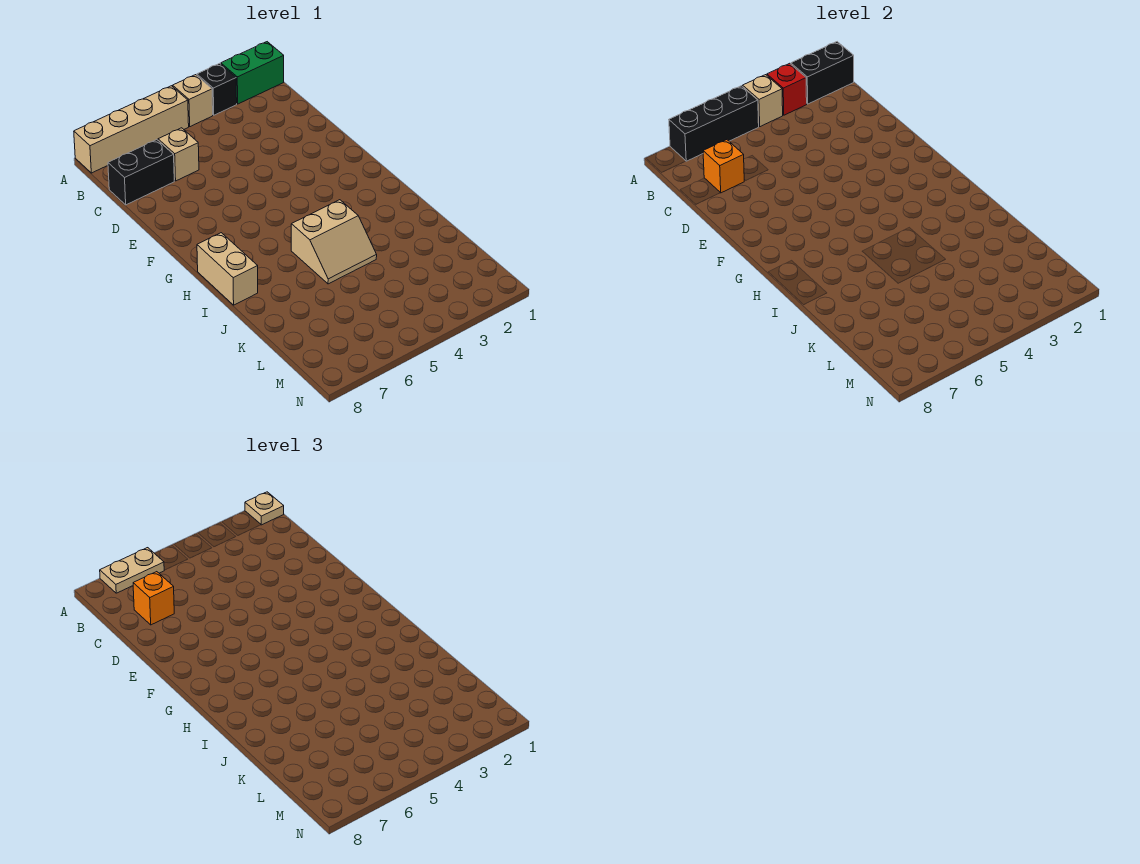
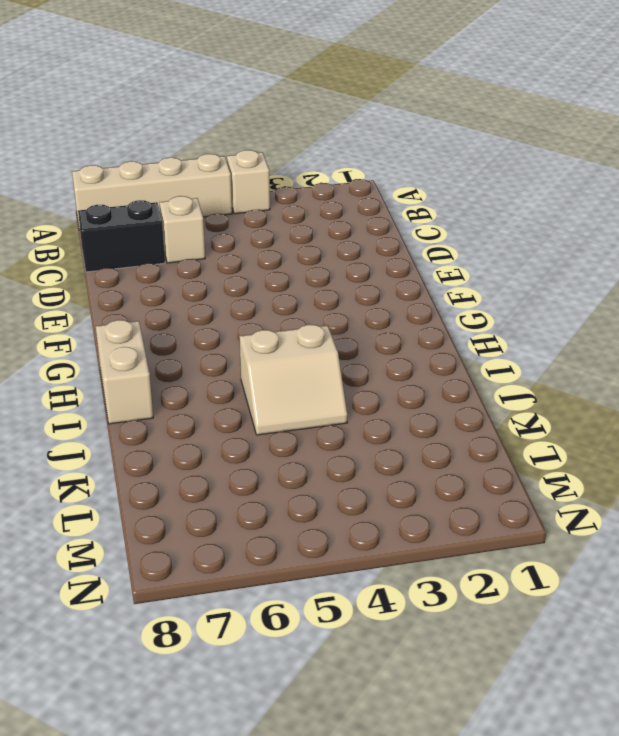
none -> green 1x2 brick [221,42,284,104]
none -> black 1x1 brick [197,63,237,115]
none -> black 1x2 brick [791,42,854,104]

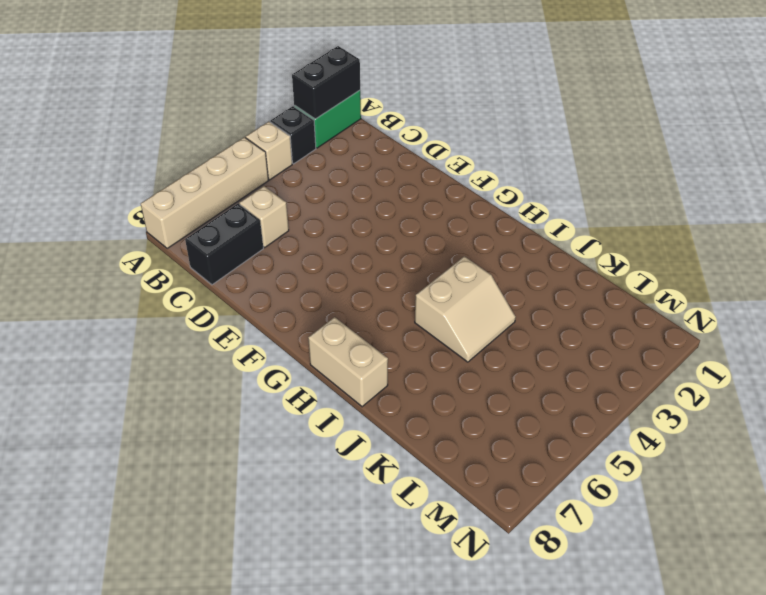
none -> red 1x1 brick [767,63,807,115]
none -> tan 1x1 brick [743,75,783,127]
none -> black 1x3 brick [669,86,759,161]

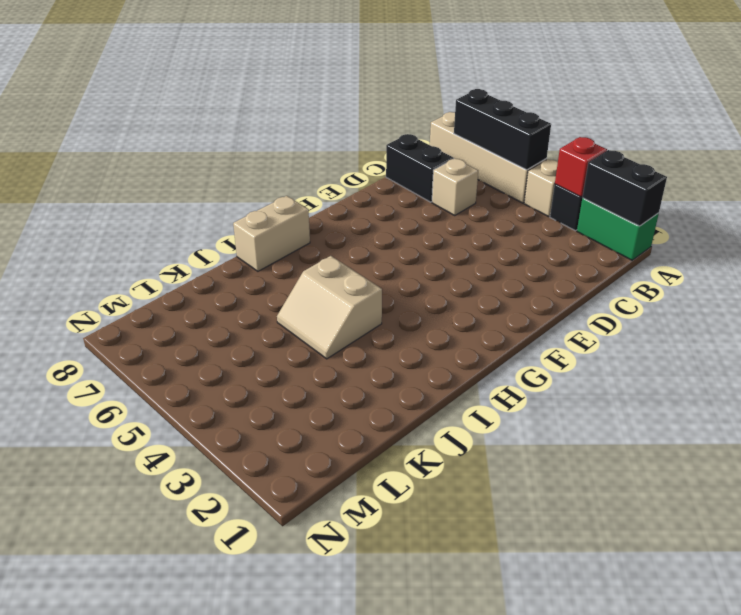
none -> tan 1x1 brick [743,75,783,127]
none -> orange 1x1 brick [703,140,744,193]
none -> tan 1x1 plate [245,492,284,525]

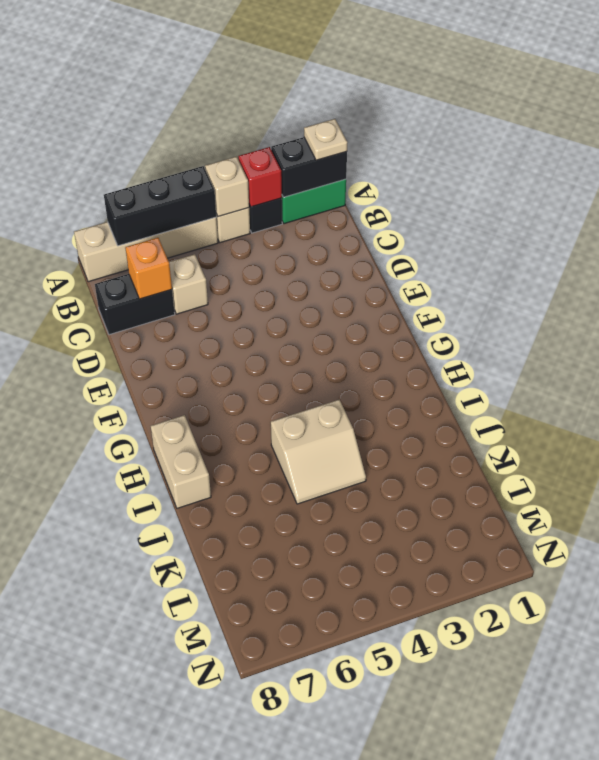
none -> tan 1x2 plate [100,548,164,593]
none -> orange 1x1 brick [133,572,174,625]

